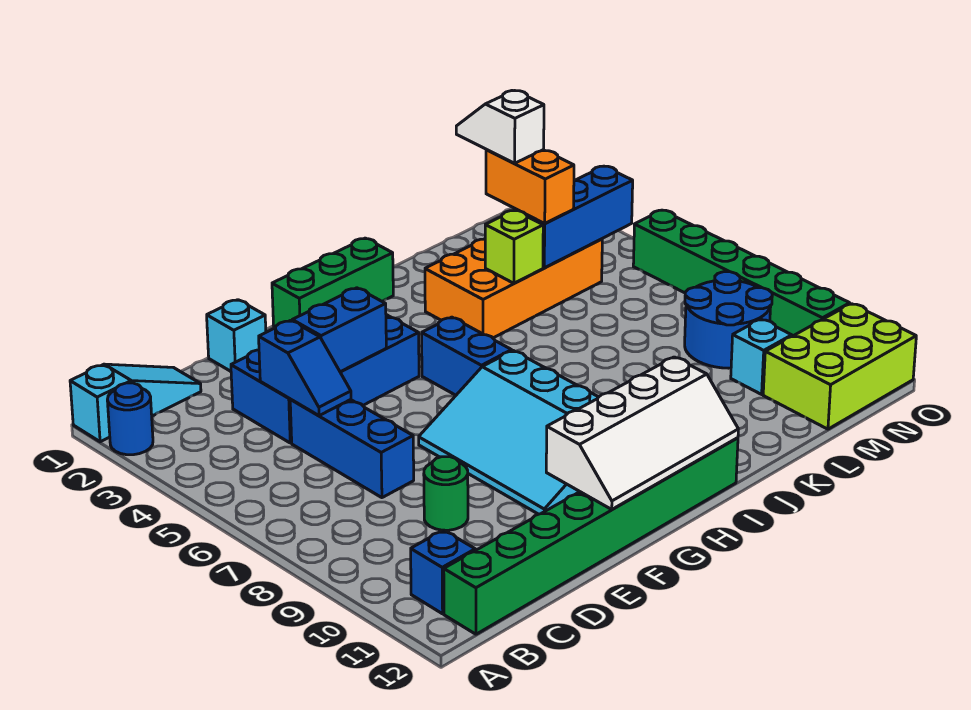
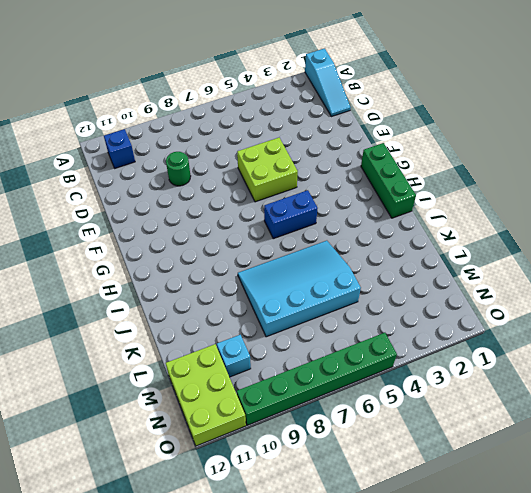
lime 2x2 brick [237,138,298,202] -> none
cyan 3x4 slope [238,241,361,337] -> cyan 3x4 slope moved to [419,351,598,514]
none -> blue 1x1 round brick [107,383,153,455]
none -> green 1x8 brick [444,438,738,634]
none -> blue 2x4 brick [231,315,419,443]

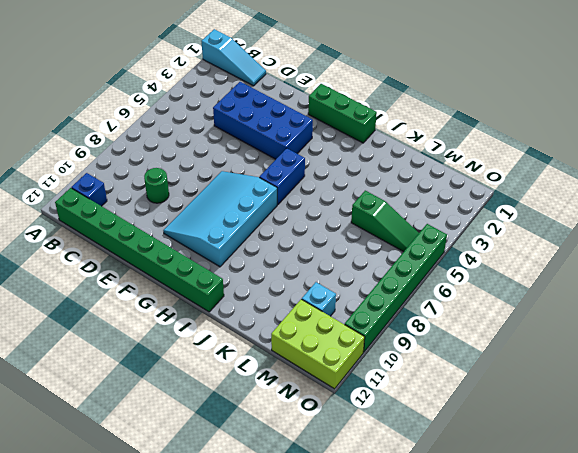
green 1x3 slope [351,191,419,252] -> none
none -> blue 1x1 round brick [107,383,153,455]
none -> blue 1x3 brick [290,400,414,498]
none -> cyan 1x1 brick [207,300,266,371]

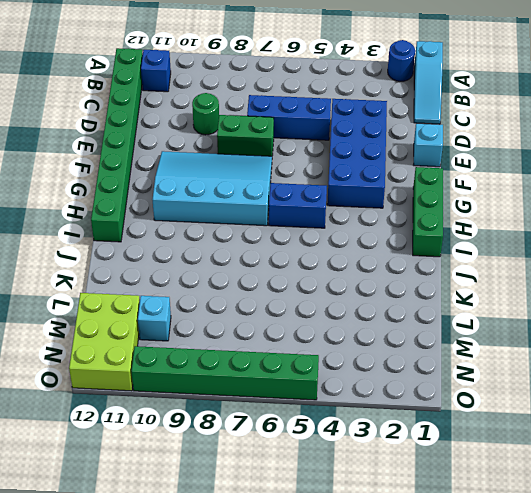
green 1x2 brick [217,115,274,156] -> none
none -> orange 2x4 brick [425,239,602,338]
none -> blue 2x2 round brick [685,272,772,368]
none -> blue 1x2 slope [259,320,351,416]

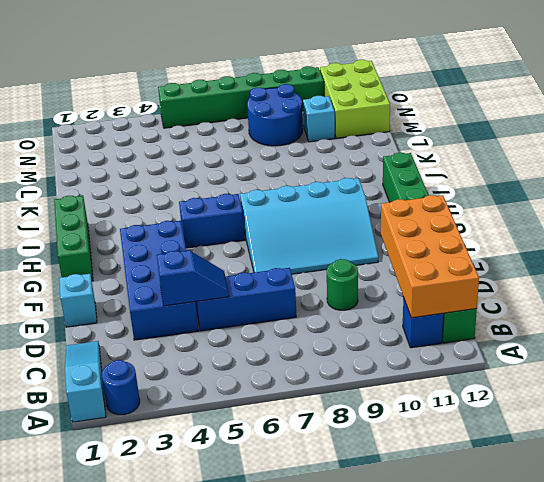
orange 2x4 brick [381,195,479,318] -> orange 2x4 brick moved to [425,239,602,338]
none -> blue 1x2 brick [292,288,386,372]
none -> white 2x4 slope [546,357,738,509]
none -> lime 1x1 brick [485,210,543,283]

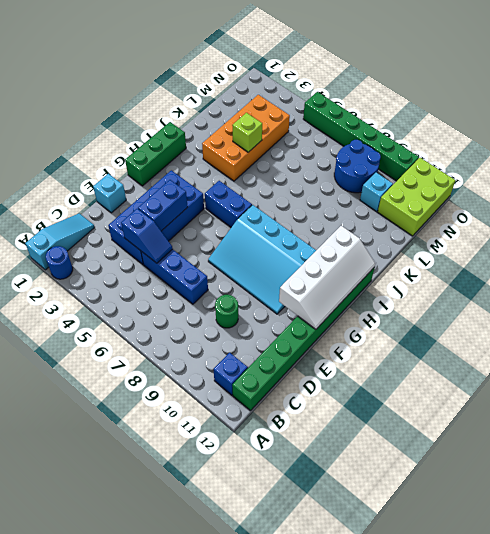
none -> blue 1x3 brick [516,166,633,268]
none -> orange 1x2 brick [486,150,574,223]
none -> white 1x2 slope [456,91,544,163]

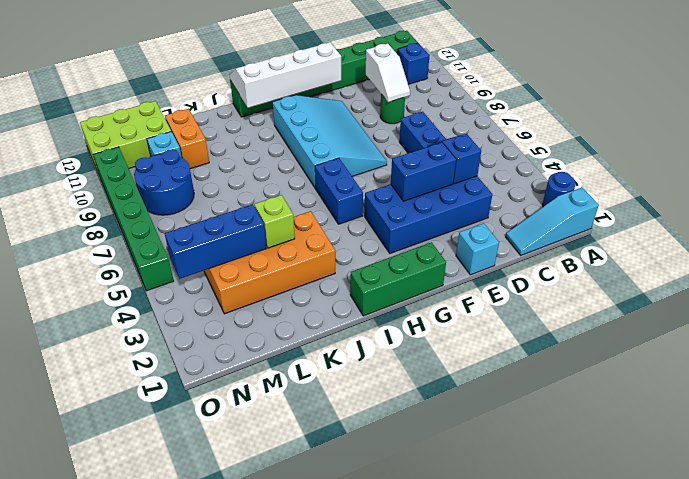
white 1x2 slope [366,43,410,102] -> white 1x2 slope moved to [456,91,544,163]
orange 1x2 brick [165,109,209,169] -> orange 1x2 brick moved to [486,150,574,223]

